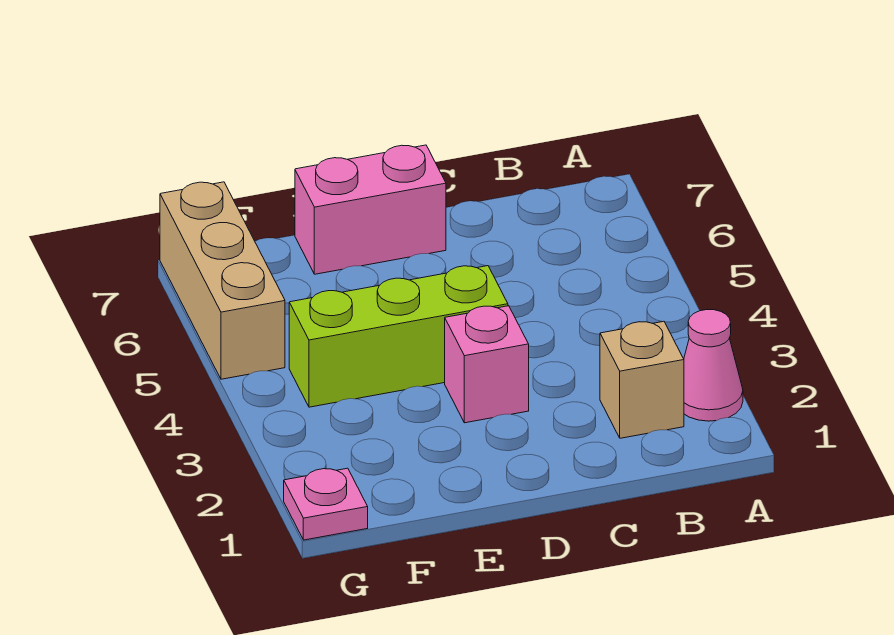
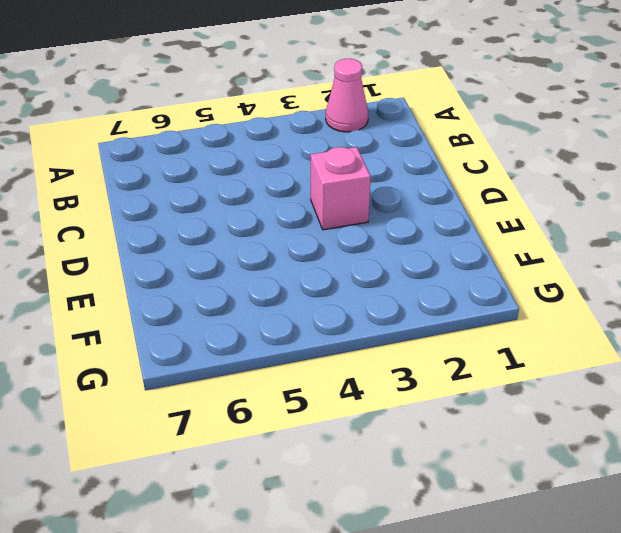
none -> tan 1x1 brick [600,321,684,438]
none -> lime 1x3 brick [289,266,508,407]

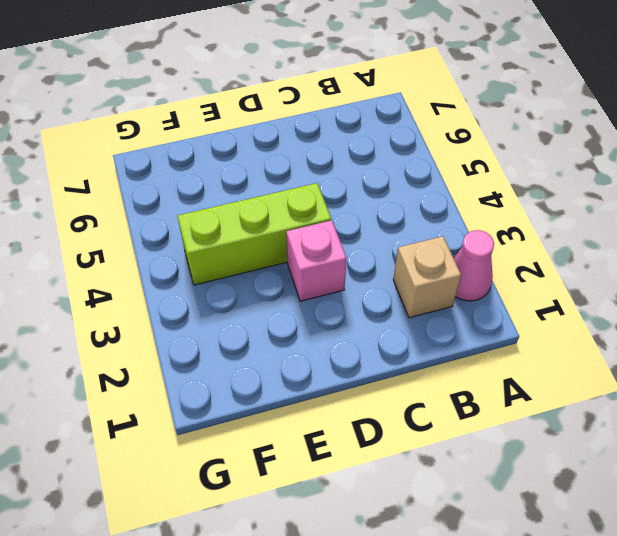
none -> pink 1x2 brick [295,145,446,274]
none -> pink 1x1 plate [284,468,368,540]

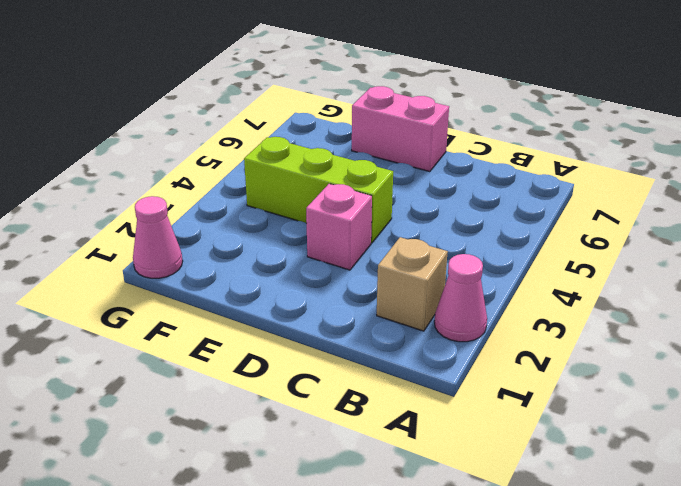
pink 1x1 cone [133,196,183,278] -> pink 1x1 plate [284,468,368,540]
none -> tan 1x3 brick [160,182,285,379]

